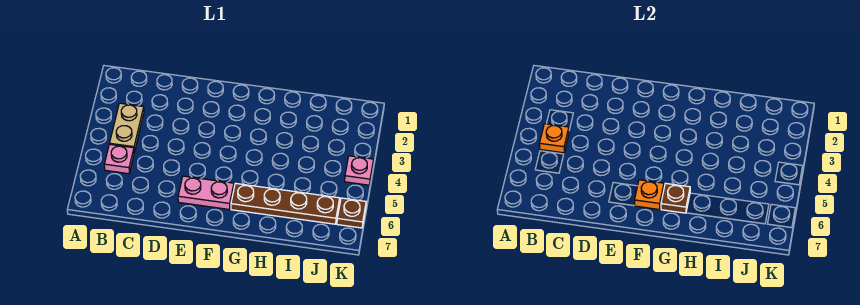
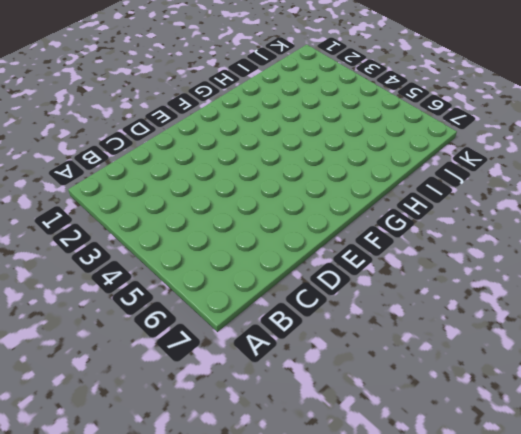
none -> tan 1x2 plate [109,103,144,152]
none -> pink 1x1 plate [104,144,134,174]

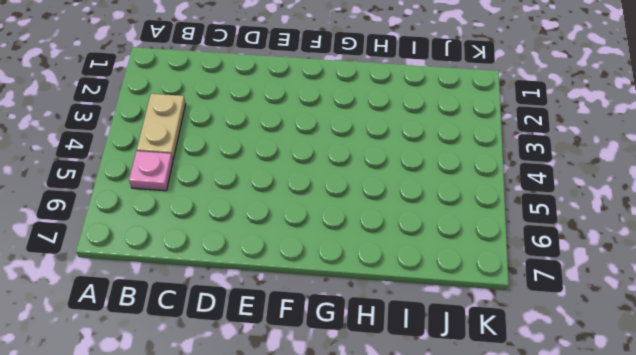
none -> pink 1x2 plate [178,176,234,209]
none -> brown 1x4 plate [231,183,340,224]

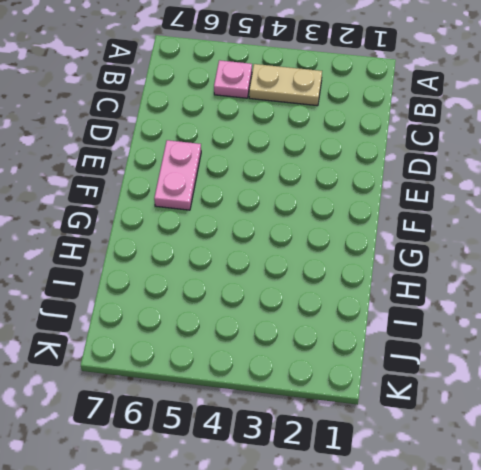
none -> brown 1x4 plate [231,183,340,224]
none -> pink 1x1 plate [345,156,374,185]

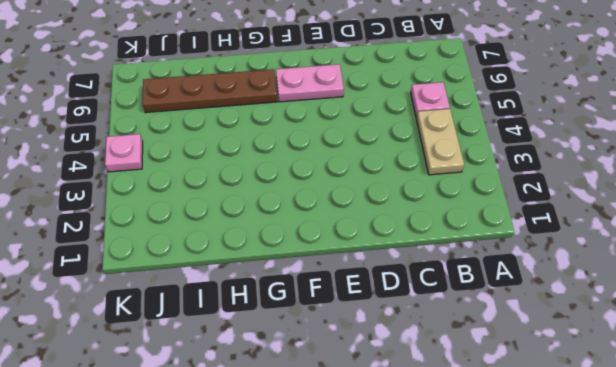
none -> brown 1x1 plate [337,198,366,228]
none -> orange 1x1 plate [539,124,569,153]

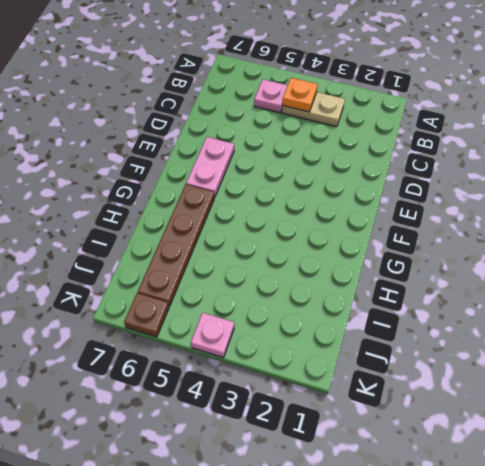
none -> orange 1x1 plate [635,180,664,209]
none -> brown 1x1 plate [661,183,690,213]

